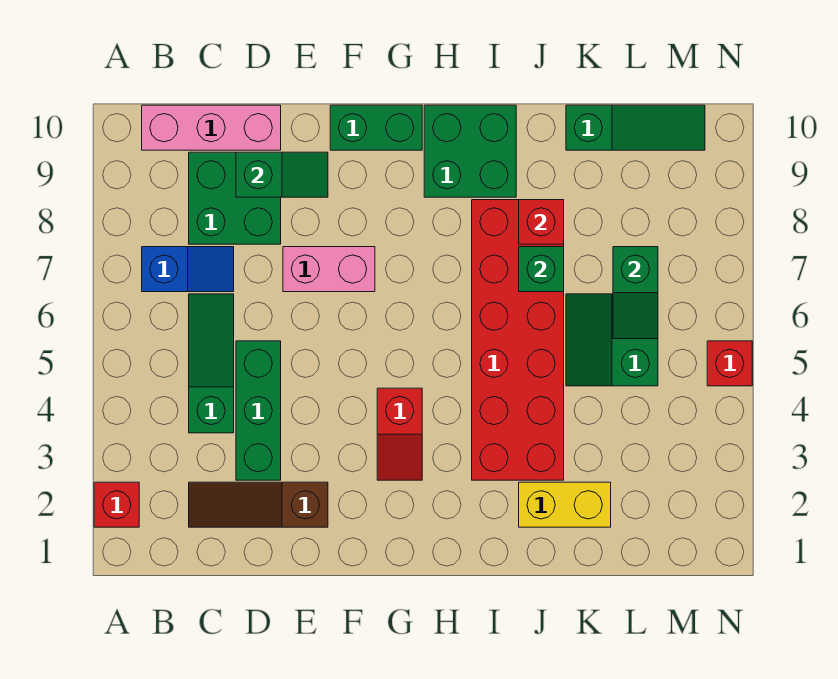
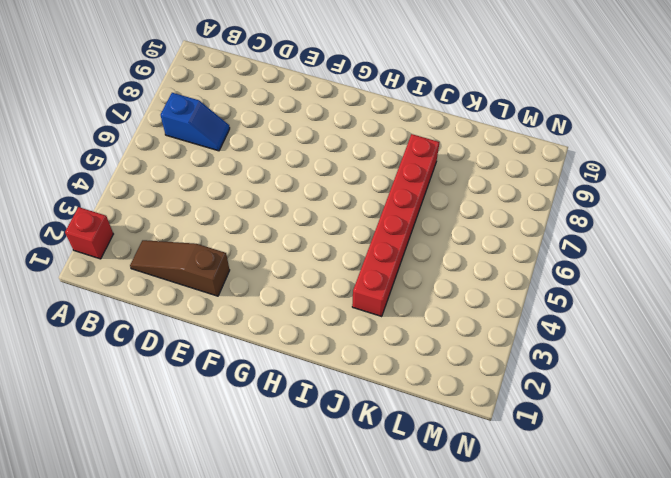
red 1x6 brick [352,134,439,317] -> red 2x6 brick [472,200,564,480]
none -> pink 1x3 brick [142,105,281,150]
none -> green 1x3 slope [189,294,234,433]
none -> green 2x2 brick [189,152,281,244]

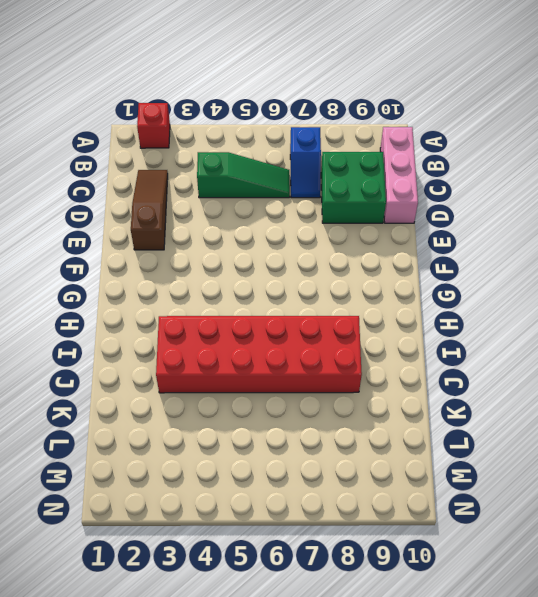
none -> green 1x3 brick [236,341,281,480]
none -> pink 1x2 brick [283,247,375,292]
none -> green 1x2 brick [330,105,422,150]

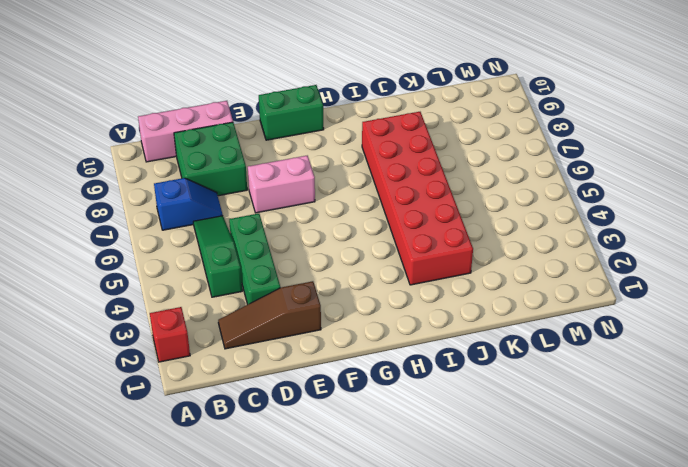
none -> red 1x2 slope [377,388,422,480]
none -> green 2x2 brick [424,105,516,197]
none -> yellow 1x2 brick [519,482,611,527]

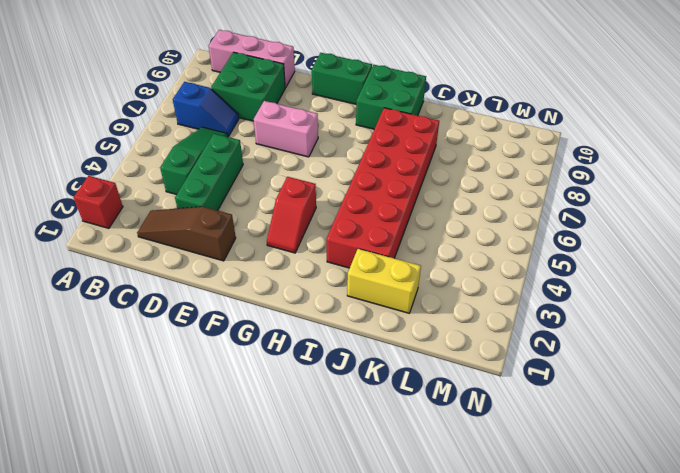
none -> green 2x2 slope [566,294,658,386]
none -> green 1x3 slope [566,105,705,150]
none -> red 1x1 brick [707,341,752,386]

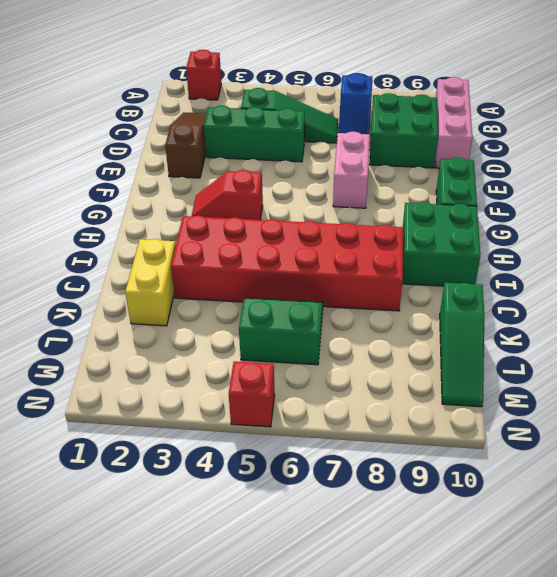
none -> green 1x2 slope [236,152,328,197]
none -> green 1x1 brick [519,247,564,292]
none -> red 1x1 brick [519,200,564,244]

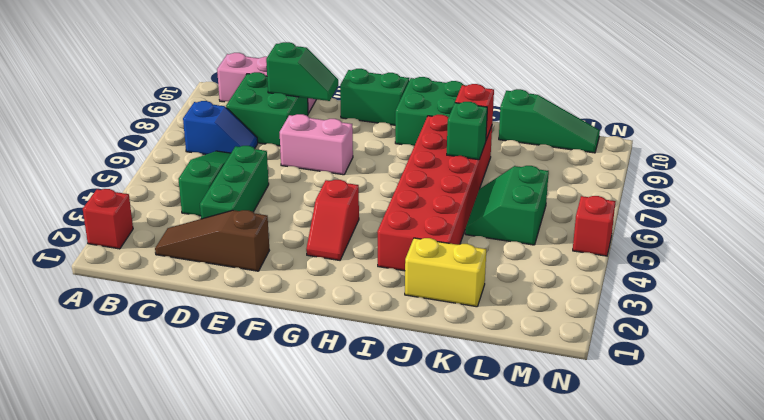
none -> green 1x2 slope [613,247,658,339]

